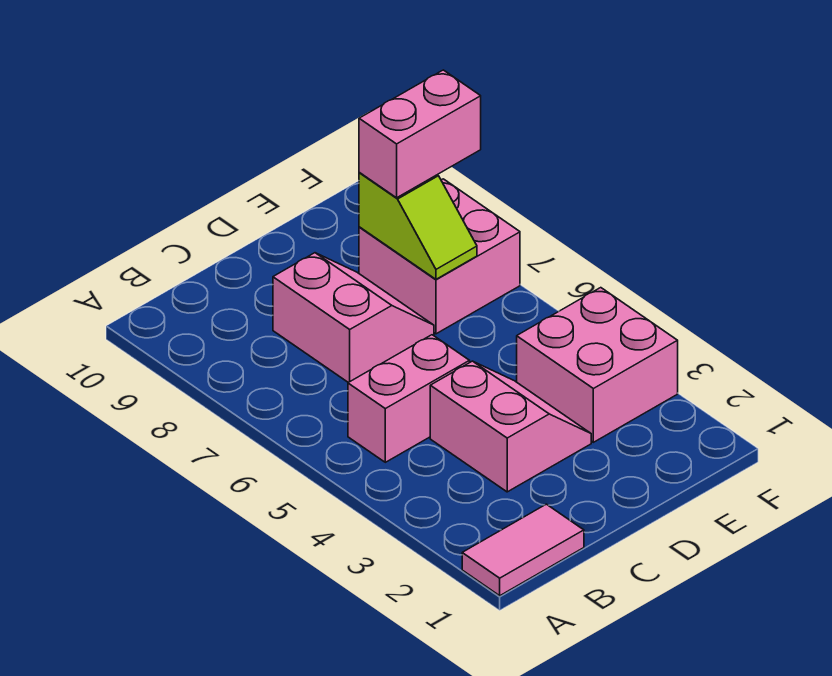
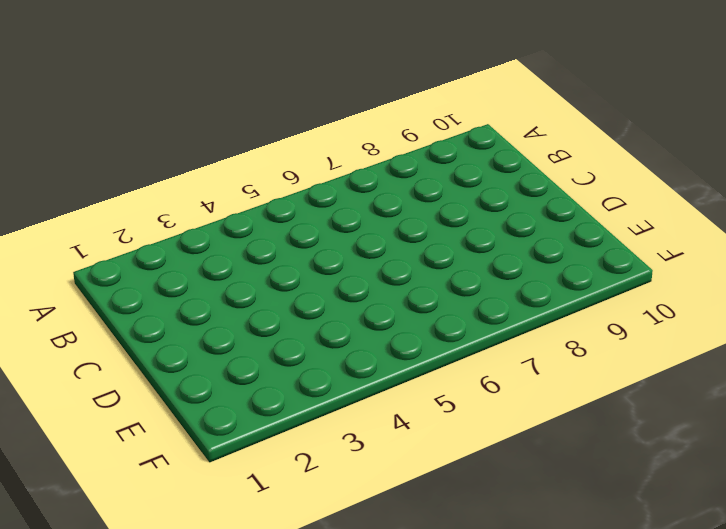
none -> pink 1x2 tile [462,504,584,596]
none -> pink 1x2 brick [348,335,470,462]

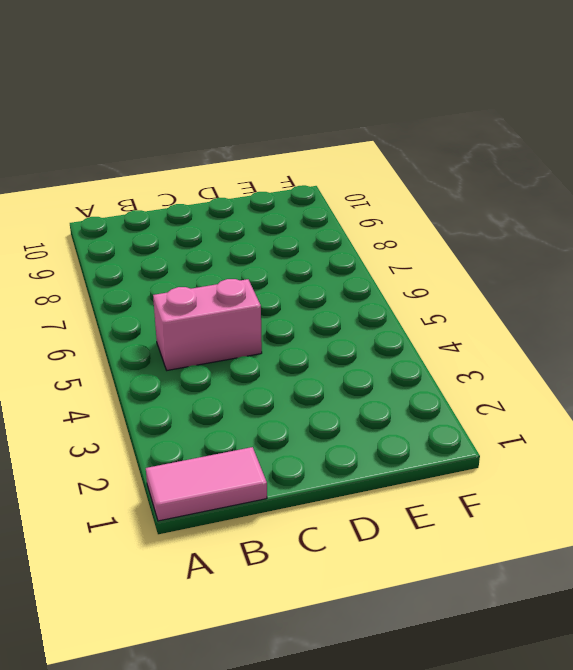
none -> pink 2x2 slope [430,361,591,492]
none -> pink 2x2 slope [273,253,434,383]

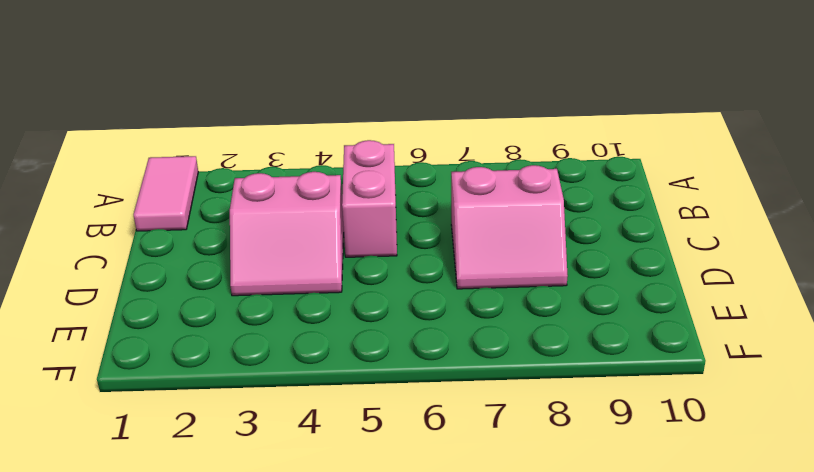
none -> pink 2x2 brick [517,288,678,442]
none -> pink 2x2 brick [359,179,520,334]

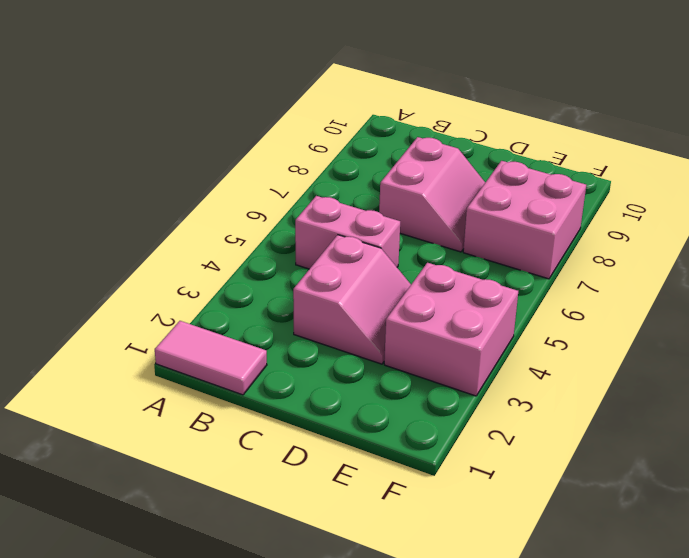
none -> lime 1x2 slope [359,173,477,279]
none -> pink 1x2 brick [359,70,481,198]

